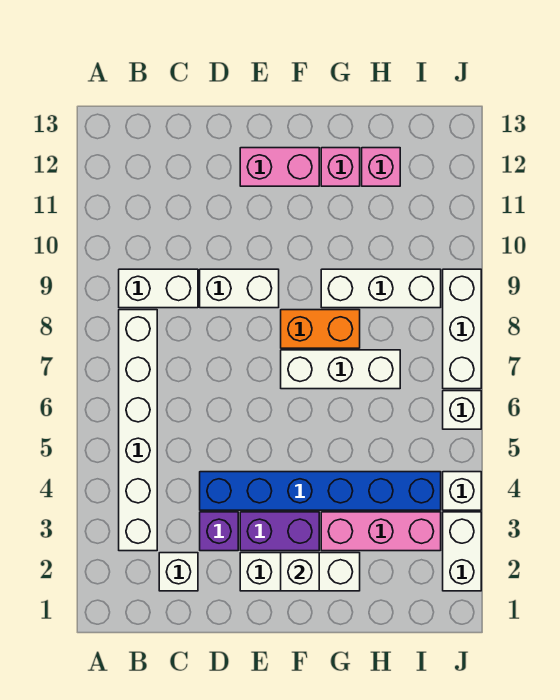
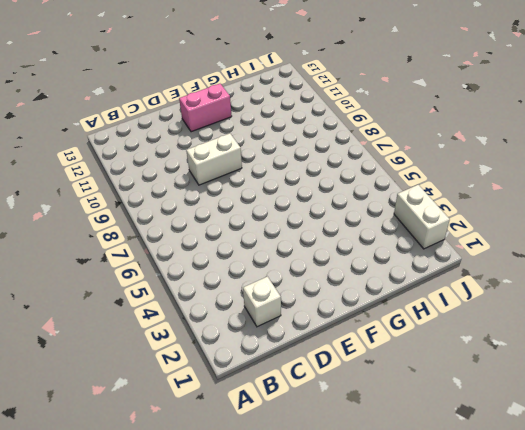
none -> white 1x6 brick [119,310,157,551]
none -> white 1x2 brick [119,269,198,308]
none -> purple 1x1 brick [200,512,238,551]

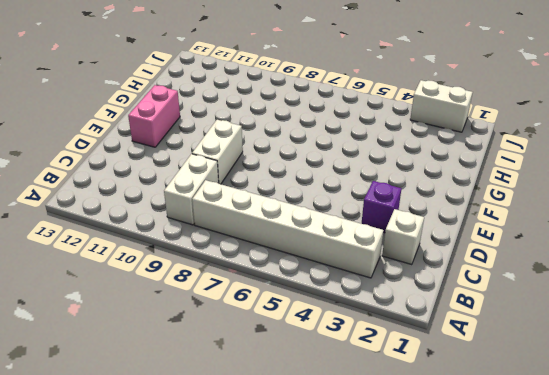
none -> blue 1x6 brick [200,472,441,510]
none -> white 1x3 brick [240,553,360,591]
none -> purple 1x2 brick [240,512,319,551]

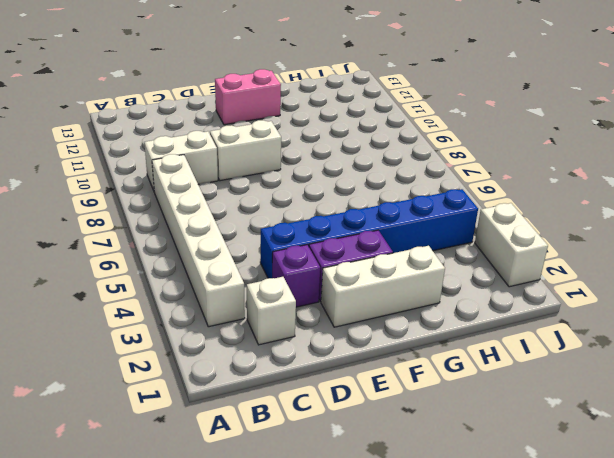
none -> white 1x3 brick [281,350,400,389]
none -> orange 1x2 brick [281,310,360,348]
none -> pink 1x3 brick [321,512,441,551]

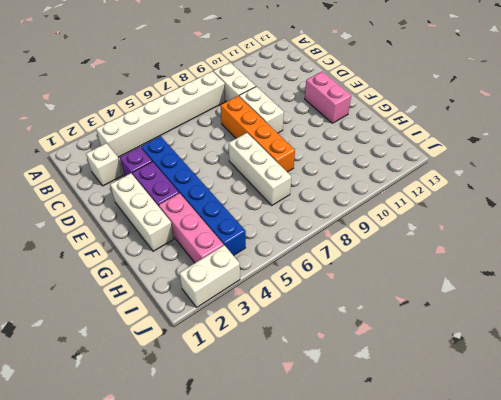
orange 1x4 brick [221,96,295,172] -> orange 1x2 brick [281,310,360,348]
none -> white 1x3 brick [321,269,441,308]
none -> pink 1x1 brick [321,148,360,186]
none -> pink 1x1 brick [362,148,400,186]

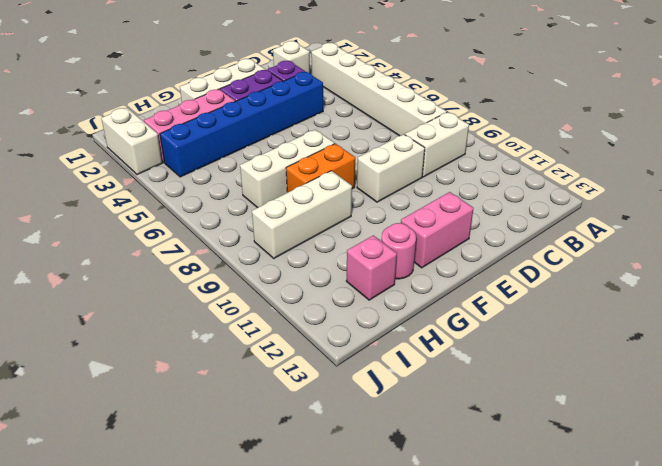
pink 1x1 round brick [382,223,416,279] -> pink 1x1 brick [321,148,360,186]
none -> white 1x1 brick [443,472,481,510]
none -> white 1x1 brick [443,391,481,429]
none -> white 1x3 brick [443,269,481,389]

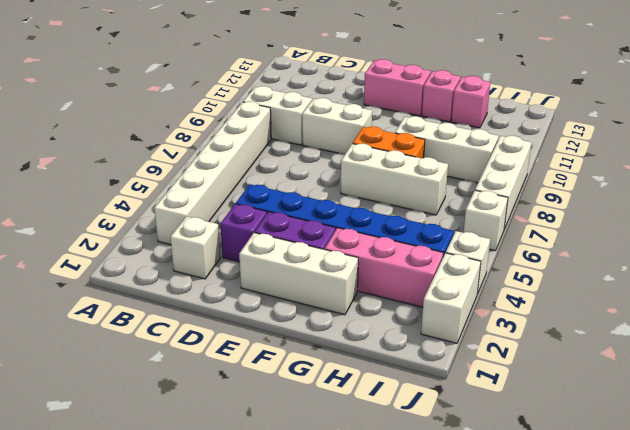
none -> white 1x1 brick [281,553,319,591]

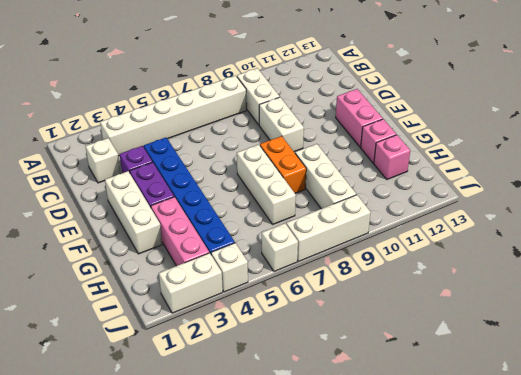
none -> white 1x1 brick [281,553,319,591]

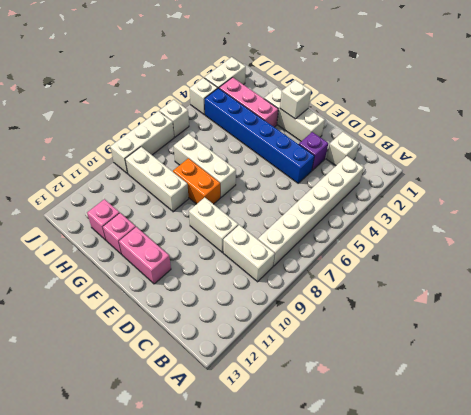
none -> purple 1x2 brick [240,512,319,551]

